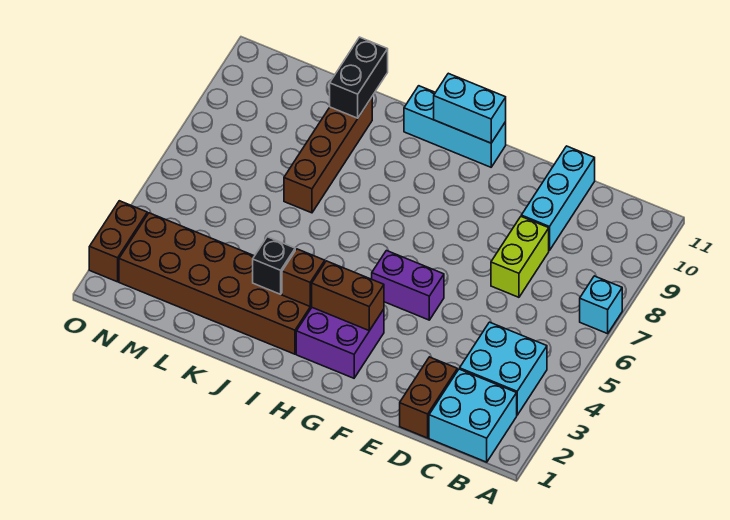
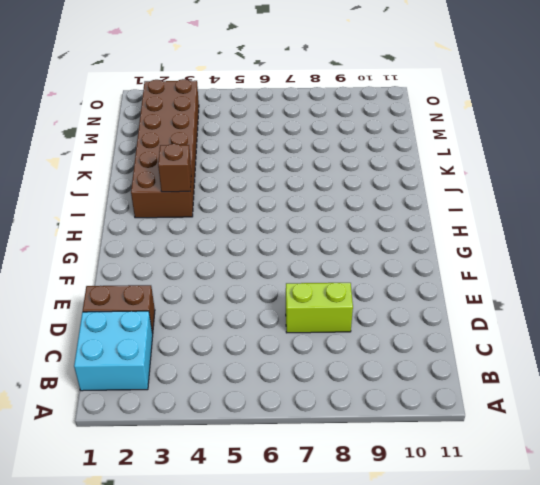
none -> cyan 1x1 brick [580,276,622,334]
none -> cyan 2x2 brick [460,322,547,415]
none -> cyan 1x3 brick [521,146,595,251]

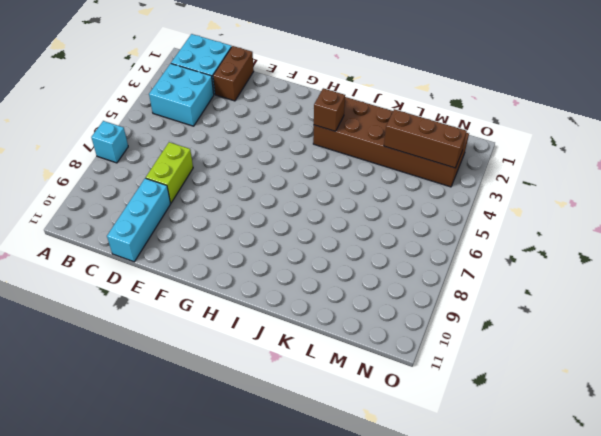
brown 1x3 brick [384,109,467,168] -> none
none -> purple 1x2 brick [372,251,444,320]
none -> purple 2x2 brick [296,308,384,378]
none -> cyan 1x3 brick [404,86,506,167]

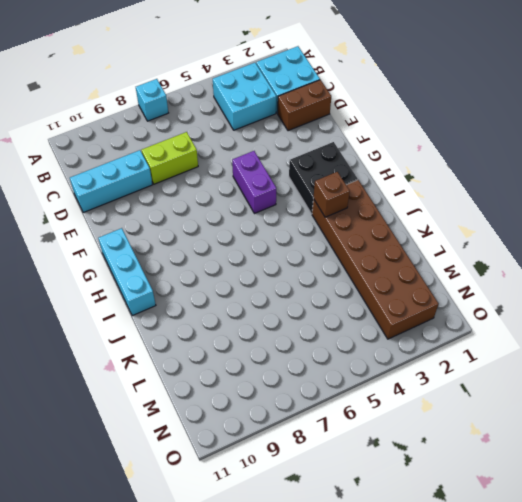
black 2x2 brick [289,142,358,214] -> purple 2x2 brick [296,308,384,378]
none -> brown 1x4 brick [284,97,372,213]
none -> brown 1x2 brick [89,201,147,282]
none -> brown 1x2 brick [312,261,384,331]

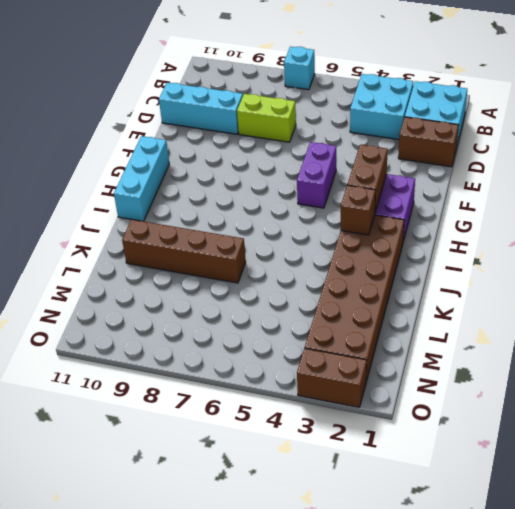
none -> cyan 1x2 brick [434,73,506,143]
none -> black 1x1 brick [253,237,295,294]
none -> black 1x2 brick [330,37,388,118]

